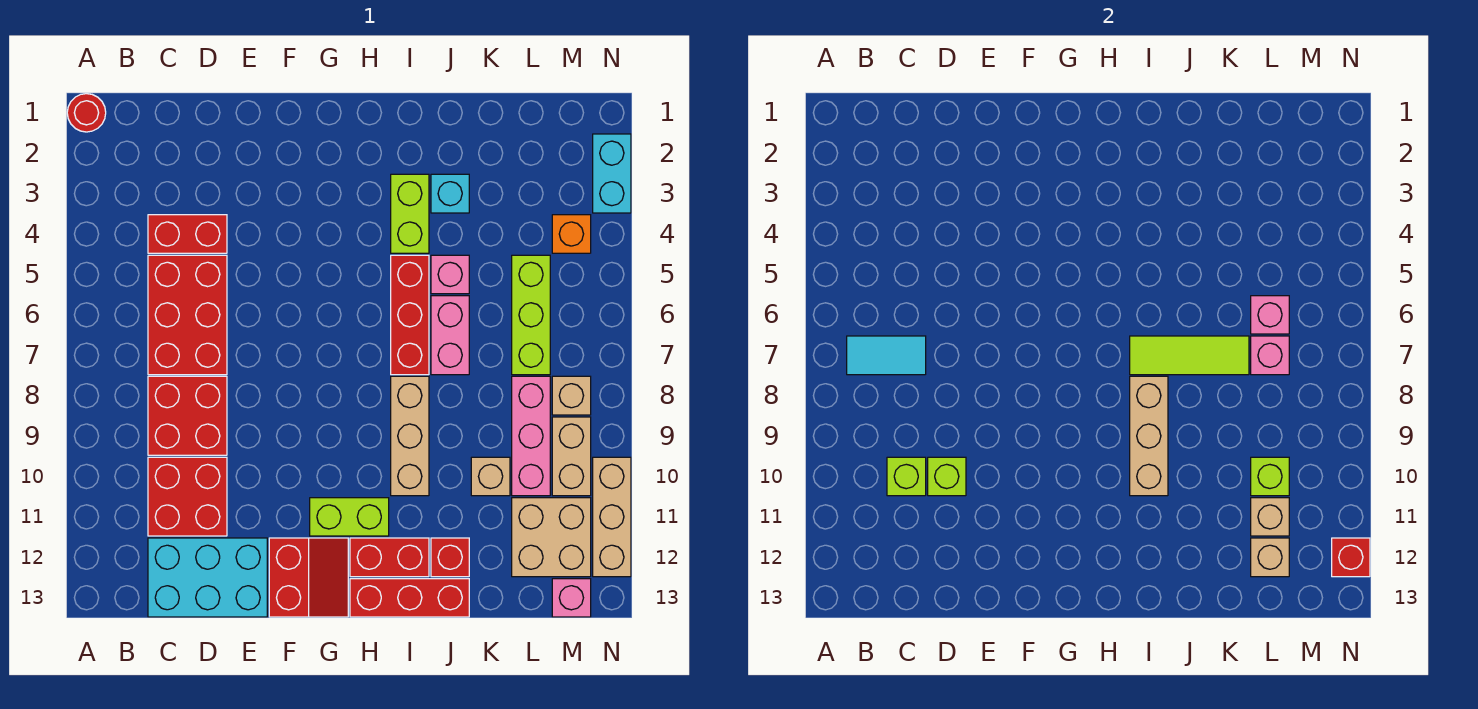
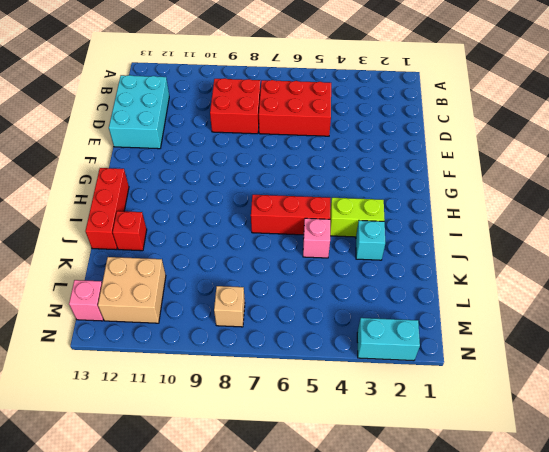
none -> red 1x1 round brick [67,94,106,132]
none -> red 1x2 brick [148,215,227,253]
none -> red 2x2 brick [148,457,227,536]
none -> red 2x2 slope [269,538,348,617]

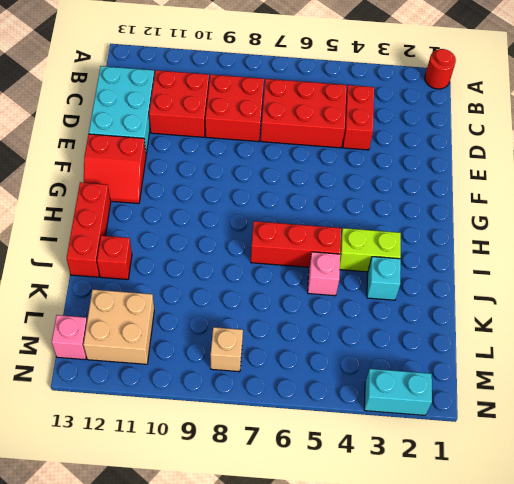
none -> lime 1x2 brick [310,498,389,536]
none -> red 1x2 brick [350,538,429,577]
none -> tan 1x3 brick [391,376,429,496]
none -> pink 1x2 brick [431,296,469,375]

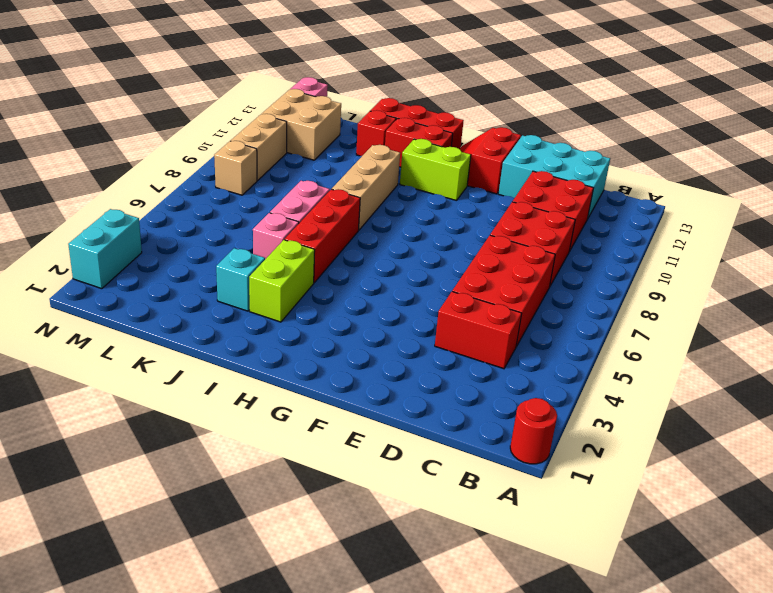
none -> tan 1x1 brick [471,457,510,496]
none -> lime 1x3 brick [512,255,550,375]
none -> pink 1x3 brick [512,376,550,496]
none -> orange 1x1 brick [552,215,591,253]

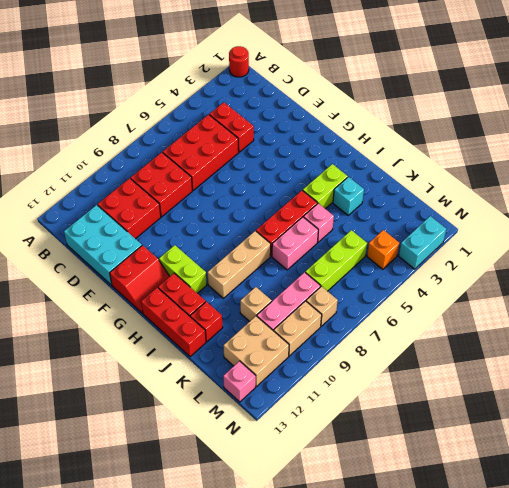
none -> tan 1x3 brick [593,457,631,577]
none -> cyan 1x2 tile [847,336,926,375]
none -> lime 1x1 brick [887,457,926,496]
none -> lime 1x1 brick [928,457,966,496]

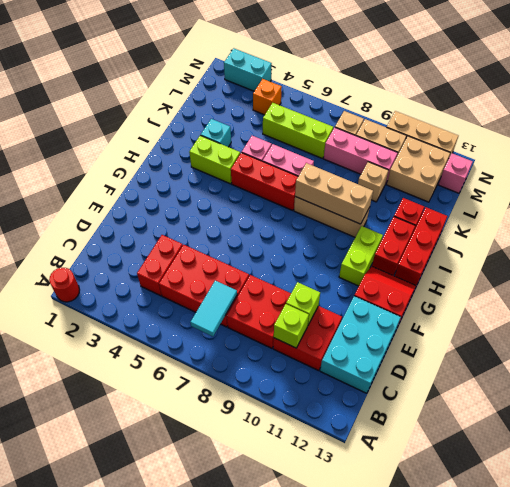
none -> lime 1x3 tile [1130,336,1249,375]
none -> pink 1x1 brick [1251,296,1289,334]
none -> pink 1x1 brick [1251,336,1289,375]
none -> lime 1x1 brick [1251,457,1289,496]

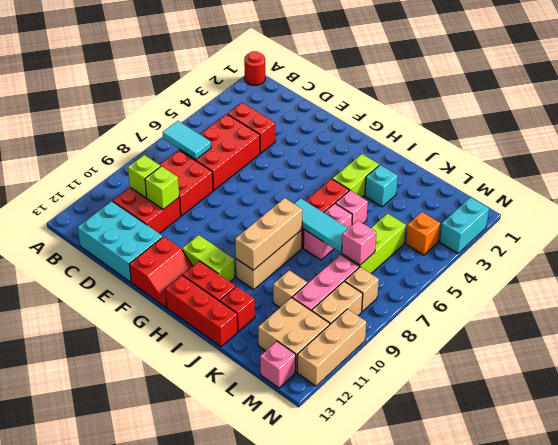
cyan 1x3 tile [294,198,348,253] -> lime 1x3 tile [1130,336,1249,375]
none -> pink 1x1 brick [1251,296,1289,334]
none -> lime 1x1 brick [1251,457,1289,496]
none -> tan 1x1 brick [1251,498,1289,536]
none -> tan 1x1 brick [1251,538,1289,577]

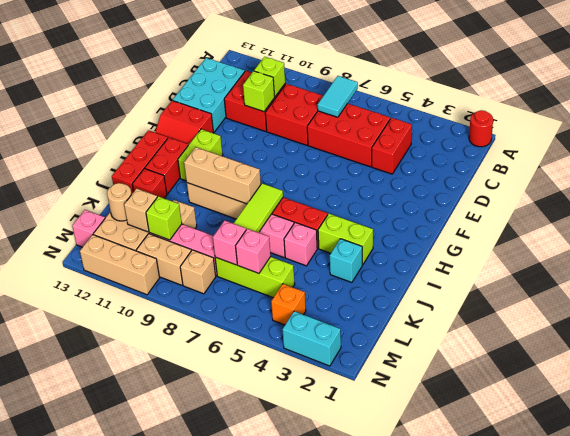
tan 1x1 round brick [107,183,132,221] -> tan 1x1 brick [1251,538,1289,577]
none -> red 1x1 brick [1332,538,1370,577]

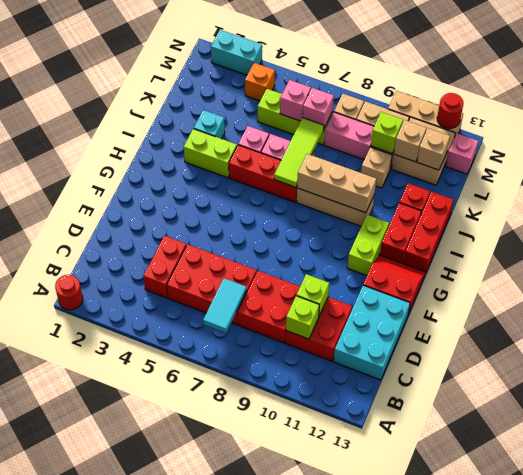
red 1x1 round brick [437,93,464,129] -> red 1x1 brick [1332,538,1370,577]

